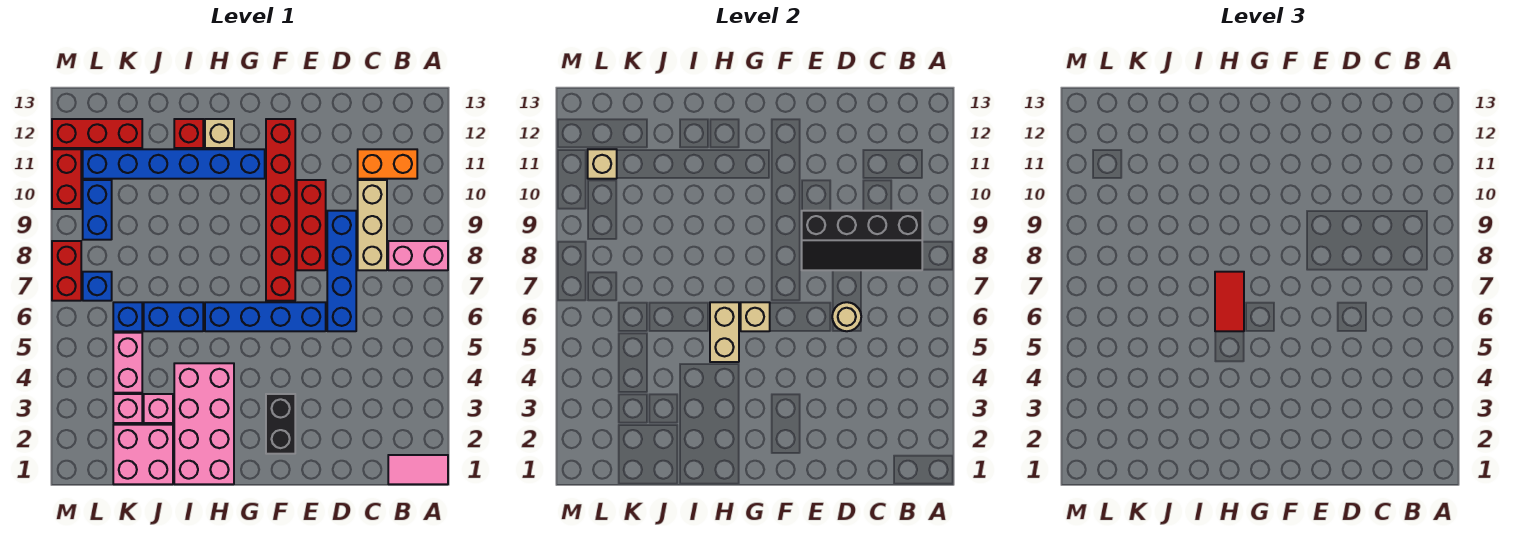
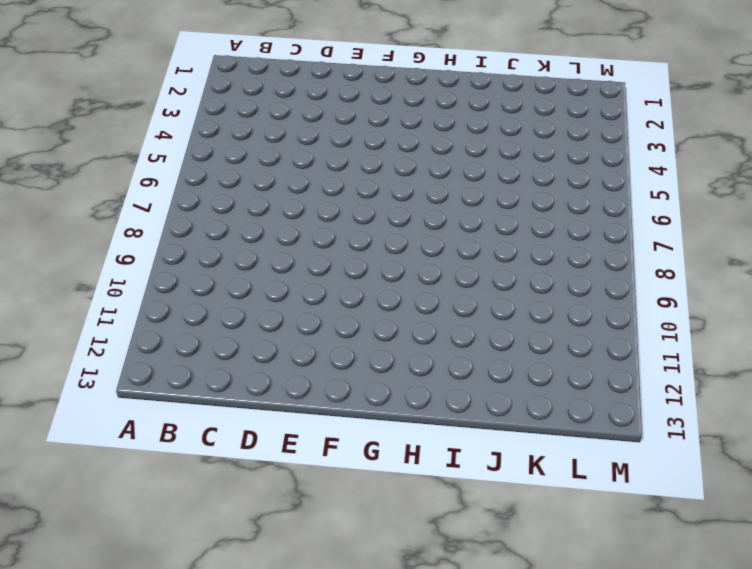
none -> pink 1x2 tile [388,455,448,484]
none -> pink 1x2 brick [388,241,448,270]
none -> orange 1x2 brick [358,149,417,179]
none -> tan 1x3 brick [358,180,387,270]

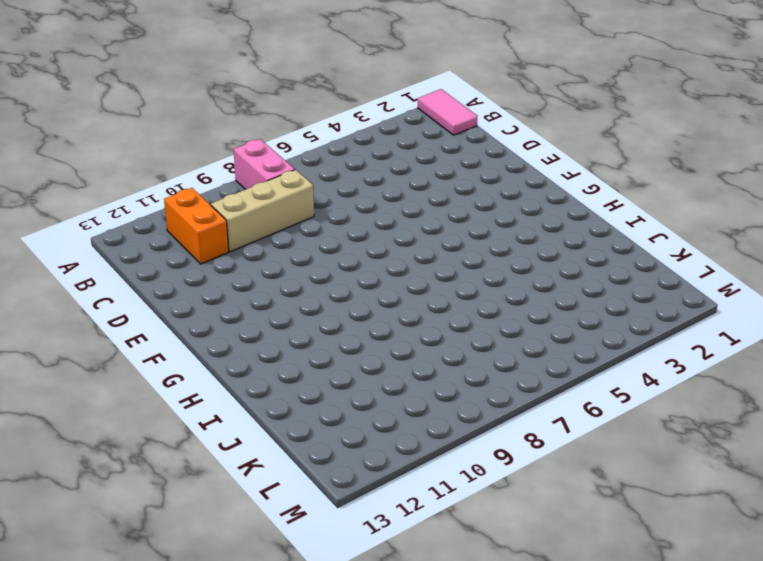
none -> blue 1x4 brick [327,211,356,331]
none -> blue 1x4 brick [205,302,326,331]
none -> red 1x3 brick [297,180,326,270]
none -> black 1x2 brick [266,394,295,454]

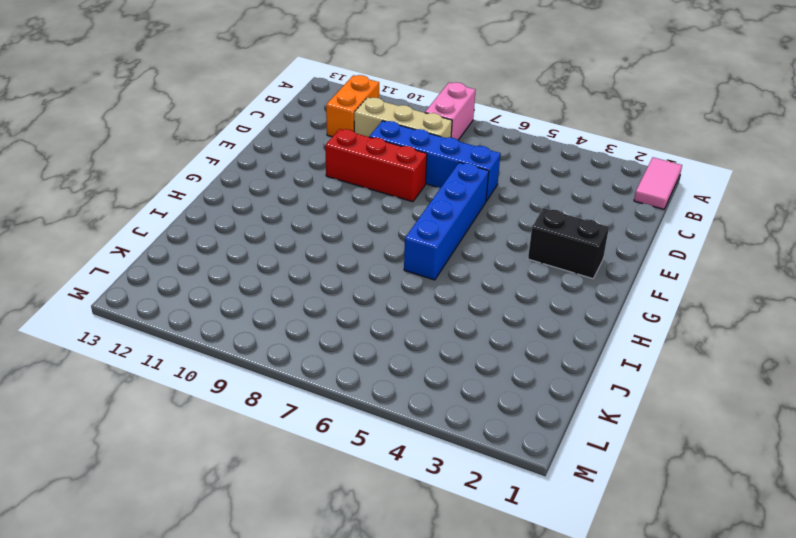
none -> red 1x6 brick [266,119,295,301]
none -> blue 1x6 brick [83,149,265,179]
none -> pink 2x4 brick [174,363,234,484]
none -> tan 1x1 brick [205,119,234,148]

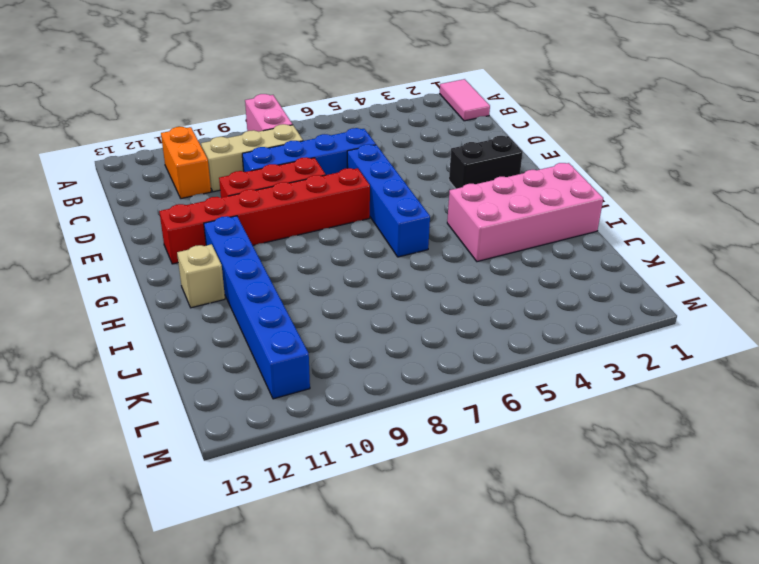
none -> blue 1x2 brick [144,302,203,331]
none -> red 1x1 brick [174,119,203,148]
none -> pink 2x2 brick [113,425,173,484]
none -> pink 1x1 brick [144,394,173,423]

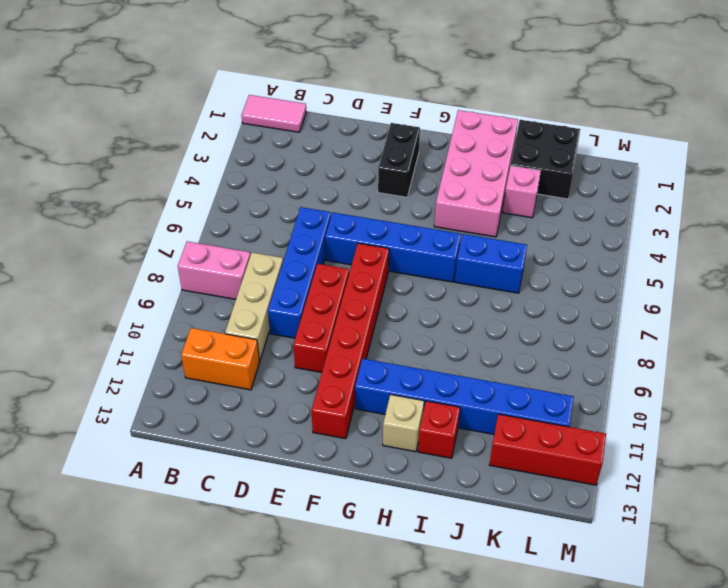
black 2x2 brick [511,120,580,199] -> pink 2x2 brick [113,425,173,484]
none -> pink 1x1 brick [113,394,142,423]
none -> pink 1x2 brick [113,333,142,393]
none -> blue 1x1 brick [113,302,142,331]
none -> blue 1x1 brick [83,272,112,301]

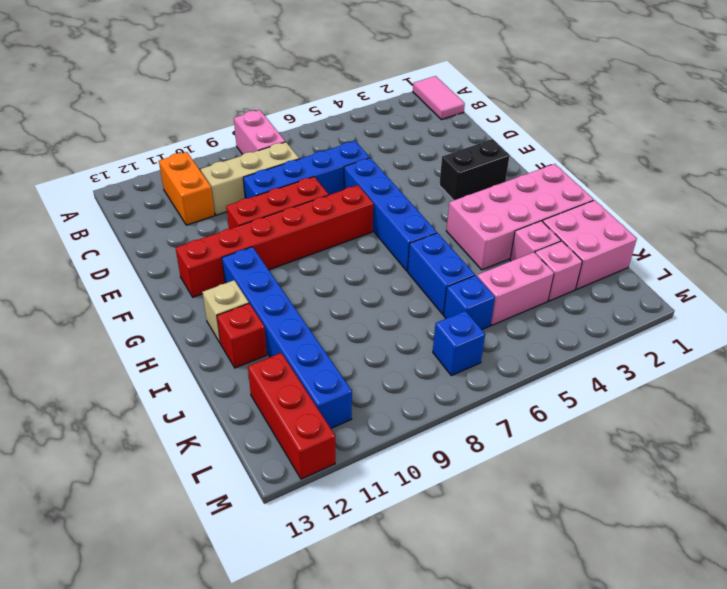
none -> blue 1x2 brick [83,180,112,240]
none -> red 1x2 brick [52,241,81,301]
none -> red 1x2 brick [52,149,81,209]
none -> black 2x4 slope [802,211,922,270]

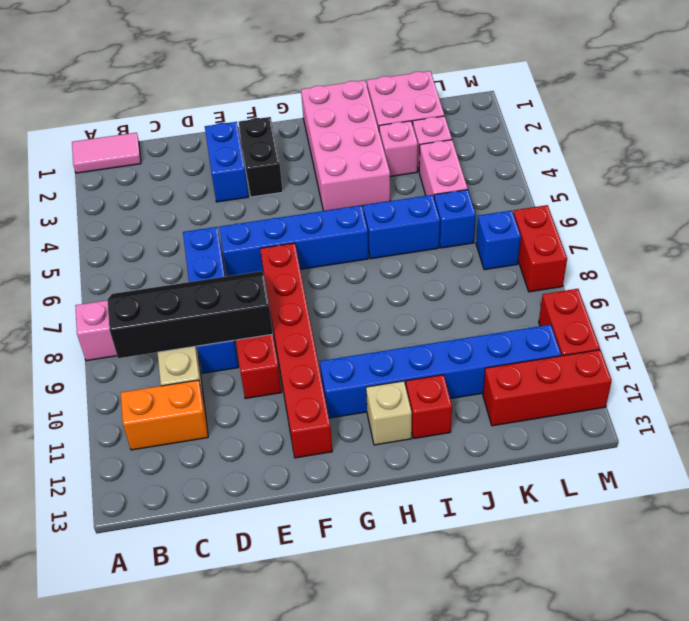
blue 1x2 brick [205,122,249,202] -> blue 1x2 brick moved to [83,180,112,240]
none -> tan 1x1 round brick [832,302,861,331]
none -> tan 1x1 brick [741,302,770,331]
none -> tan 1x2 brick [710,302,739,362]
none -> tan 1x1 brick [588,149,617,179]

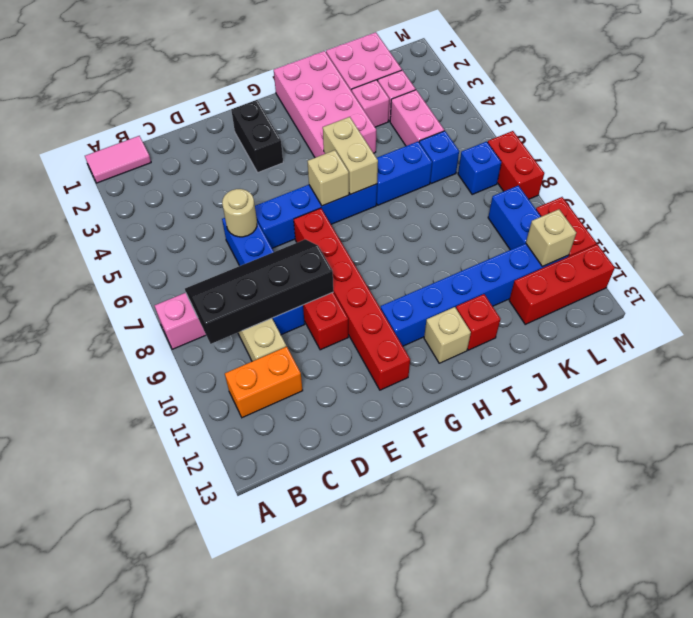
none -> red 1x2 tile [1215,272,1244,331]

